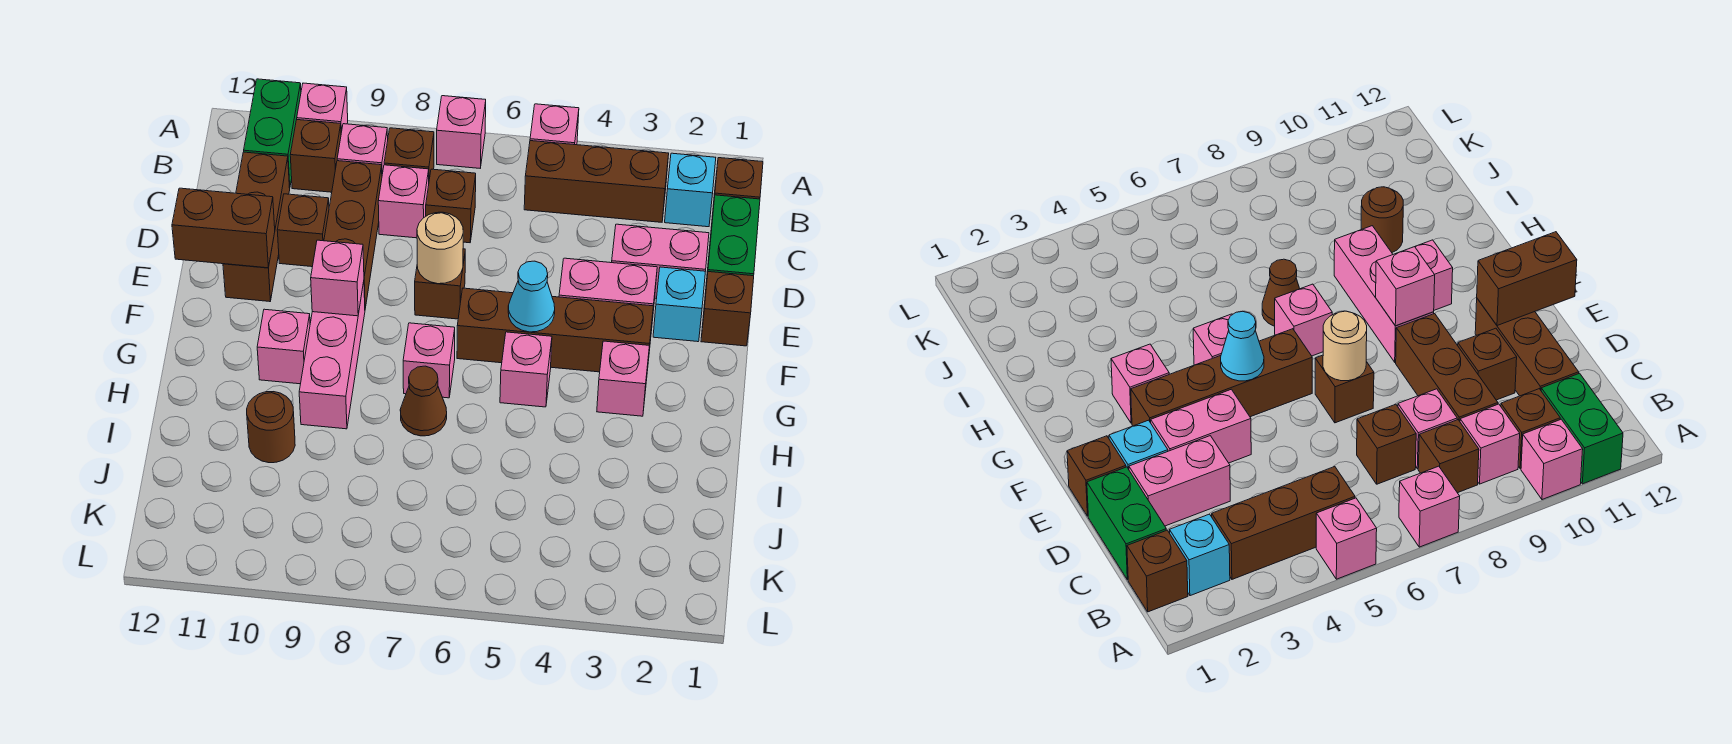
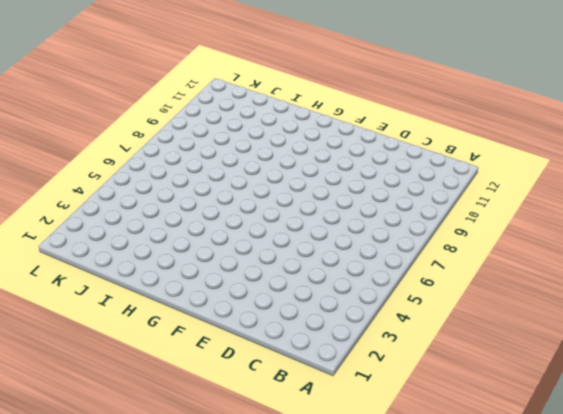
none -> pink 1x1 brick [530,104,579,145]
none -> pink 1x1 brick [437,96,486,168]
none -> pink 1x1 brick [297,83,348,132]
none -> green 1x2 brick [244,79,301,188]

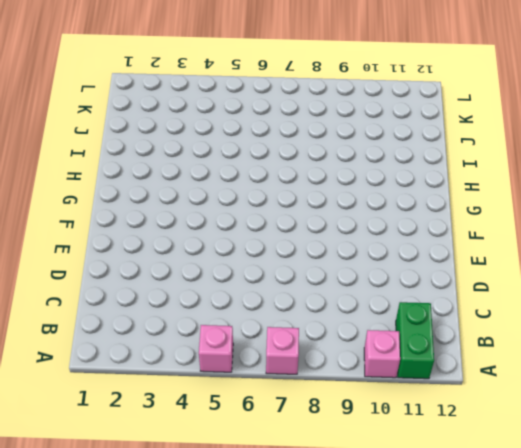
none -> brown 1x1 brick [713,158,763,207]
none -> cyan 1x1 brick [665,153,716,227]
none -> brown 1x3 brick [524,141,669,222]
none -> brown 1x1 brick [384,128,434,179]

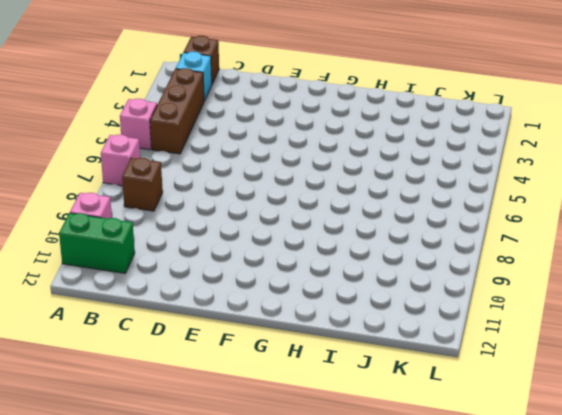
none -> pink 1x1 brick [337,124,388,174]
none -> brown 1x1 brick [290,120,341,192]
none -> green 1x2 brick [705,195,760,294]
none -> brown 1x1 brick [426,169,476,243]

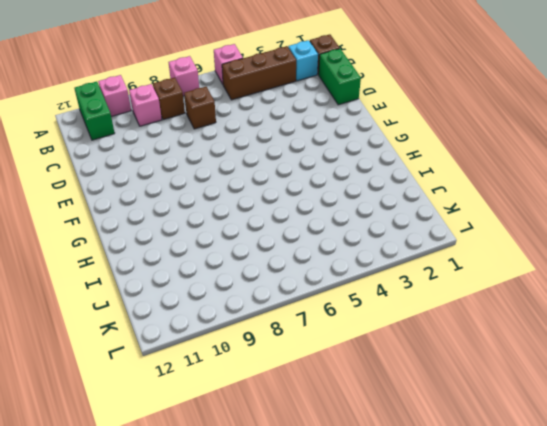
none -> brown 1x1 brick [290,120,341,192]
none -> pink 1x1 brick [378,165,429,238]
none -> brown 1x3 brick [324,161,382,308]
none -> brown 1x3 brick [223,152,290,302]

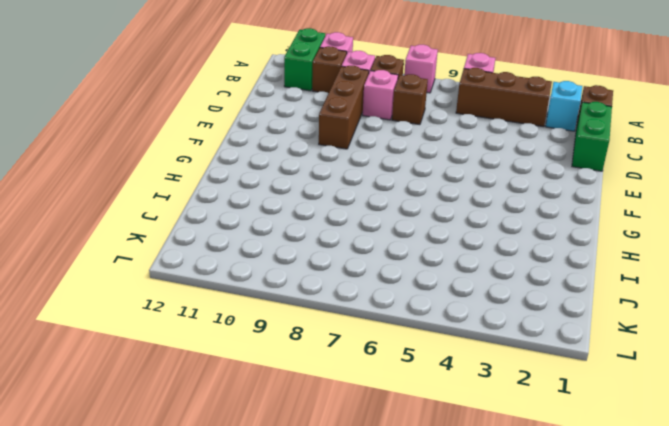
none -> brown 1x3 brick [223,152,290,302]
none -> pink 1x2 brick [612,224,709,299]
none -> brown 1x1 brick [277,194,329,267]
none -> brown 1x1 brick [701,272,754,346]

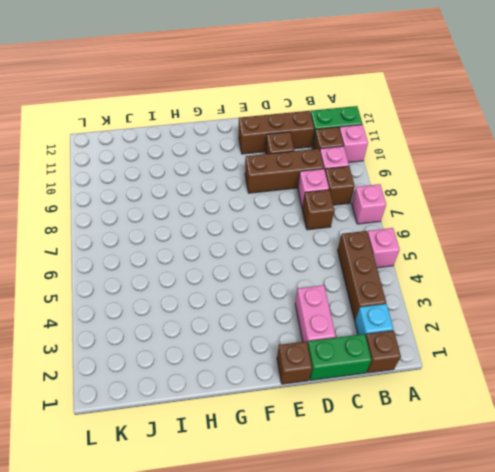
none -> cyan 1x1 brick [653,267,705,342]
none -> pink 1x2 brick [559,258,657,331]
none -> brown 1x1 brick [415,249,465,319]
none -> brown 1x4 brick [457,288,653,372]

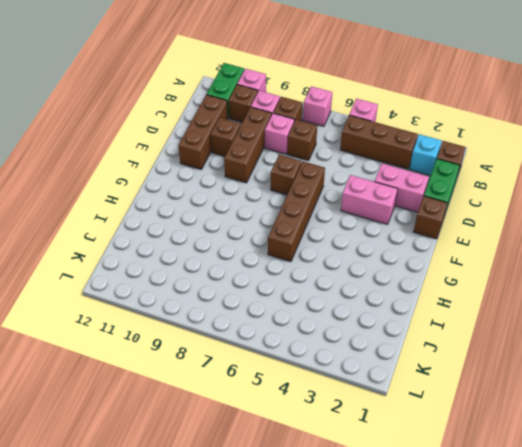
brown 1x4 brick [268,161,325,262] -> brown 1x4 brick turned to [457,288,653,372]
none -> cyan 1x1 brick [653,267,705,342]
none -> pink 1x3 brick [299,282,365,429]
none -> pink 1x1 brick [597,341,650,416]
none -> pink 1x1 brick [500,332,552,407]

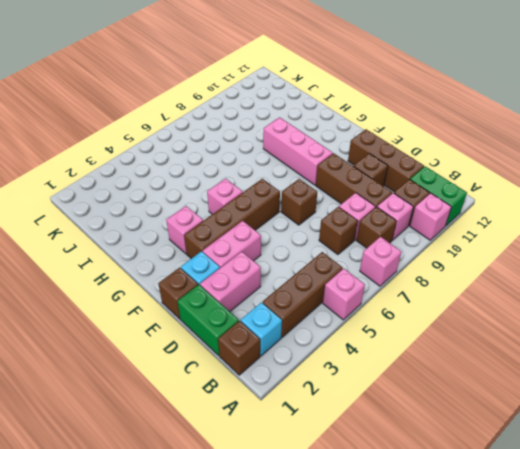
none -> pink 1x1 brick [403,323,455,398]
none -> pink 1x1 brick [257,309,310,384]
none -> brown 1x1 cone [400,366,447,436]
none -> brown 1x1 round brick [247,392,295,463]

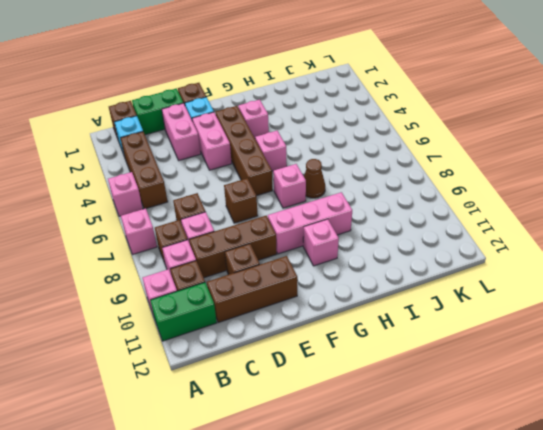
none -> brown 1x1 round brick [247,392,295,463]
none -> tan 1x1 round brick [417,212,463,284]
none -> brown 1x2 brick [172,188,275,268]
none -> cyan 1x1 cone [508,261,555,332]

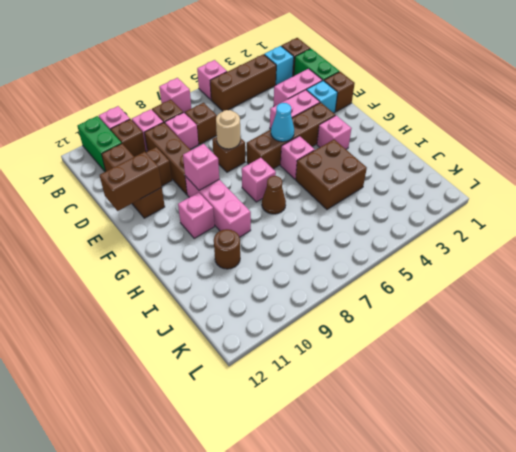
brown 2x2 brick [296,140,367,209] -> none

